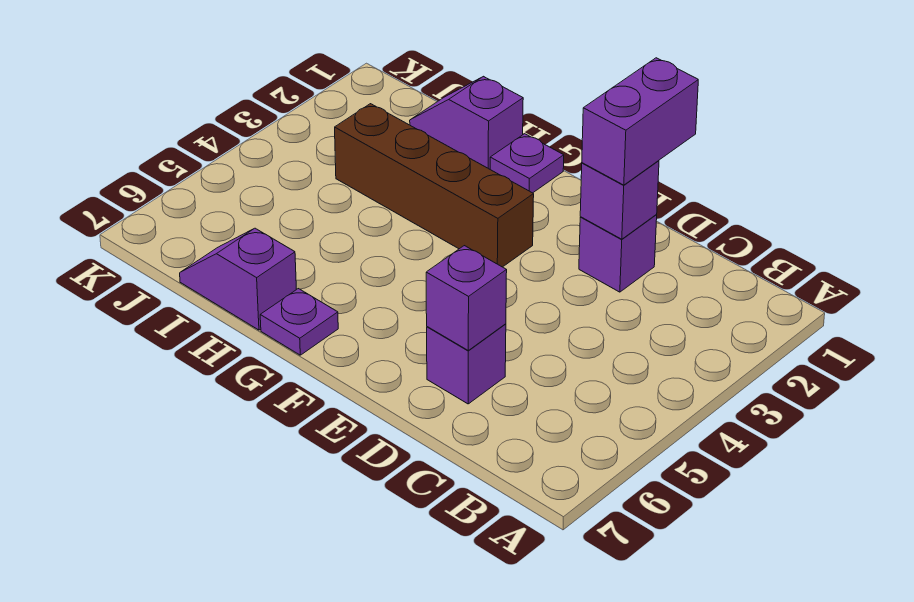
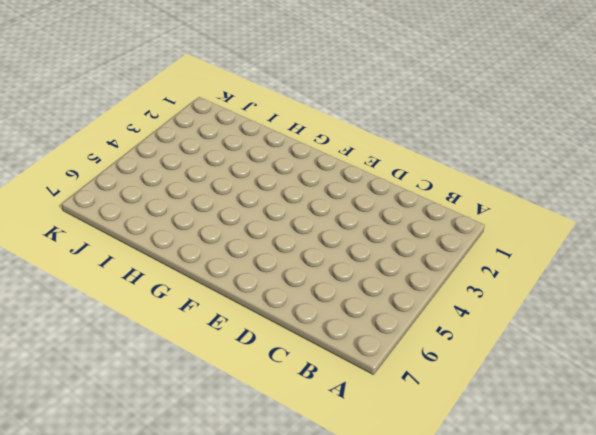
none -> purple 1x1 brick [579,215,657,292]
none -> purple 1x1 brick [427,324,506,404]

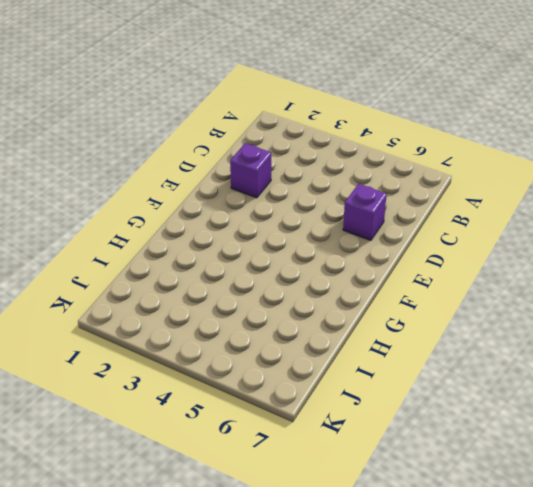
none -> brown 1x4 brick [335,104,534,267]
none -> purple 1x1 plate [490,134,564,193]

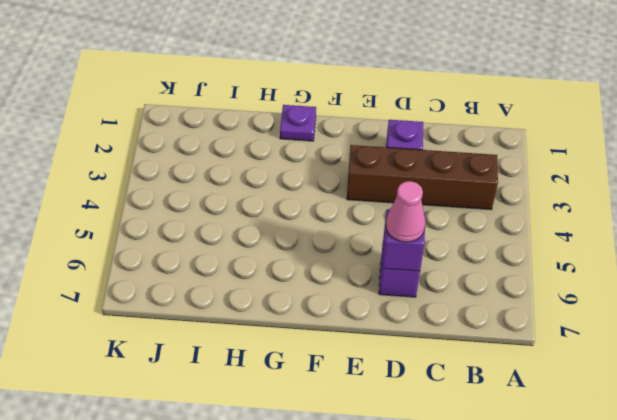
brown 1x4 brick [347,145,498,210] -> brown 1x4 brick moved to [335,104,534,267]
pink 1x1 cone [386,181,426,242] -> none
none -> purple 1x1 plate [260,289,338,355]
none -> purple 1x2 slope [410,76,523,169]

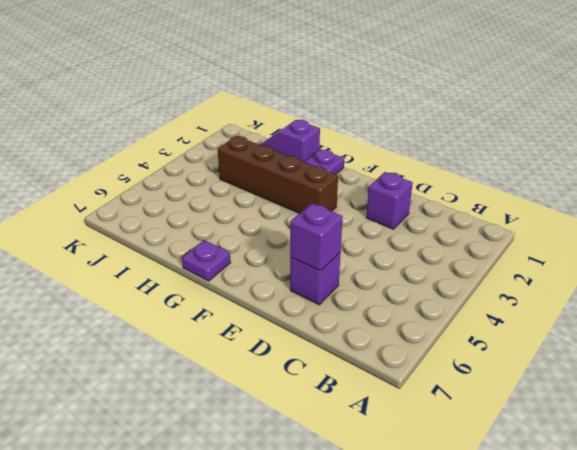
none -> purple 1x2 slope [180,228,296,330]
none -> purple 1x1 brick [580,161,659,239]

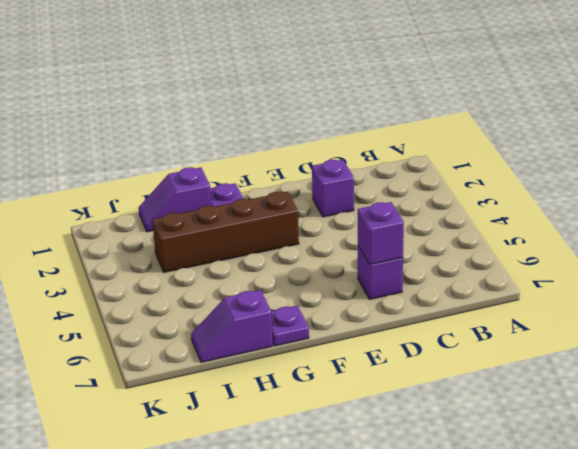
none -> purple 1x1 brick [580,161,659,239]
none -> purple 1x2 brick [582,58,698,185]

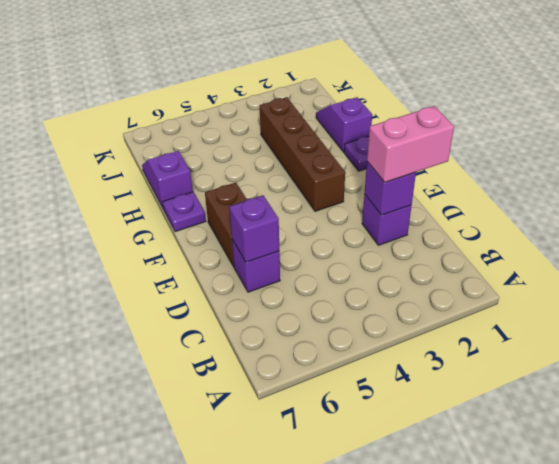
pink 1x2 brick [367,106,454,182] -> purple 1x2 brick [582,58,698,185]
brown 1x2 brick [205,183,247,267] -> none

